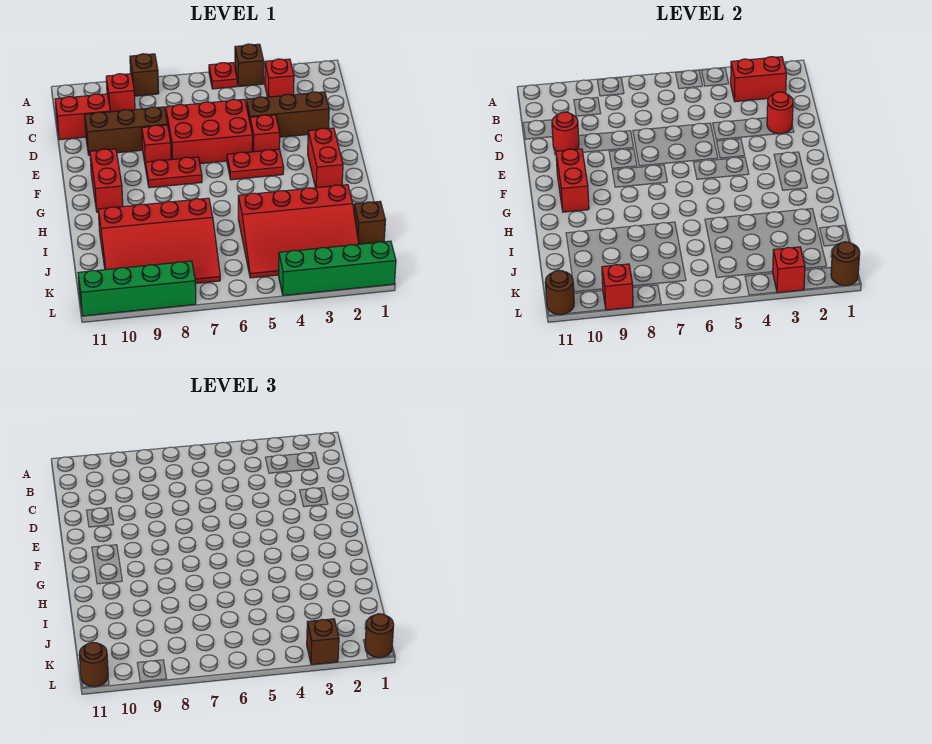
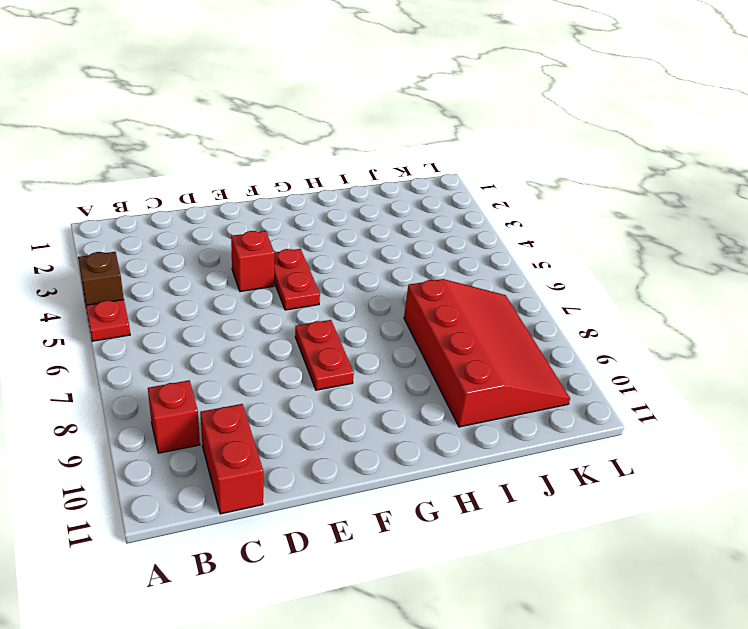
none -> brown 1x1 brick [130,54,159,96]
none -> red 1x1 brick [265,59,294,97]
none -> brown 1x3 brick [246,92,329,137]
none -> red 2x3 brick [166,99,253,164]

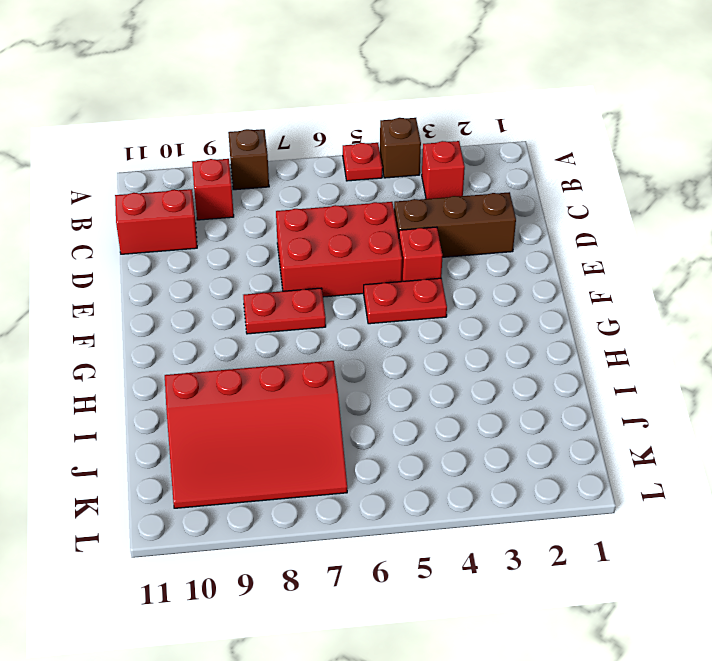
none -> brown 1x3 brick [85,107,168,155]
none -> red 1x1 brick [142,125,171,168]
none -> red 1x2 brick [308,128,343,188]
none -> red 1x2 brick [90,149,123,212]

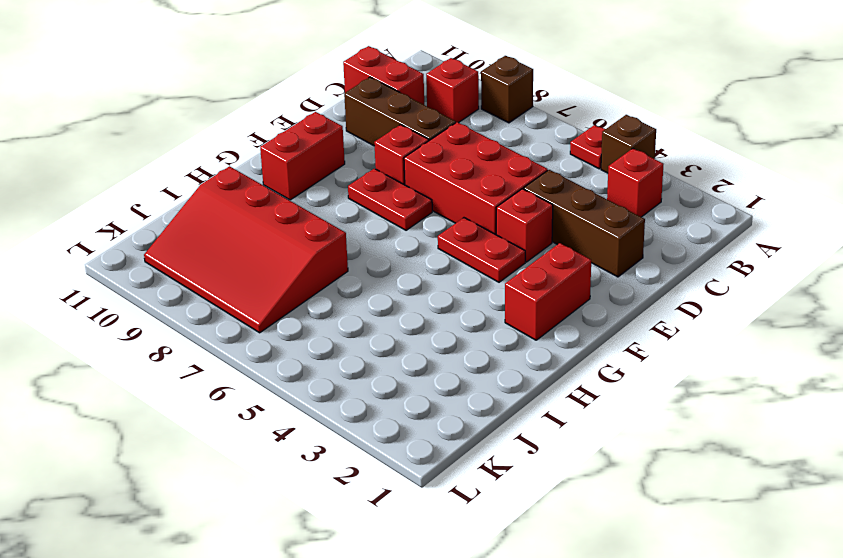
none -> red 3x4 slope [238,185,359,278]
none -> brown 1x1 brick [354,201,385,244]
none -> green 1x4 brick [279,241,396,296]
none -> green 1x4 brick [78,261,196,316]

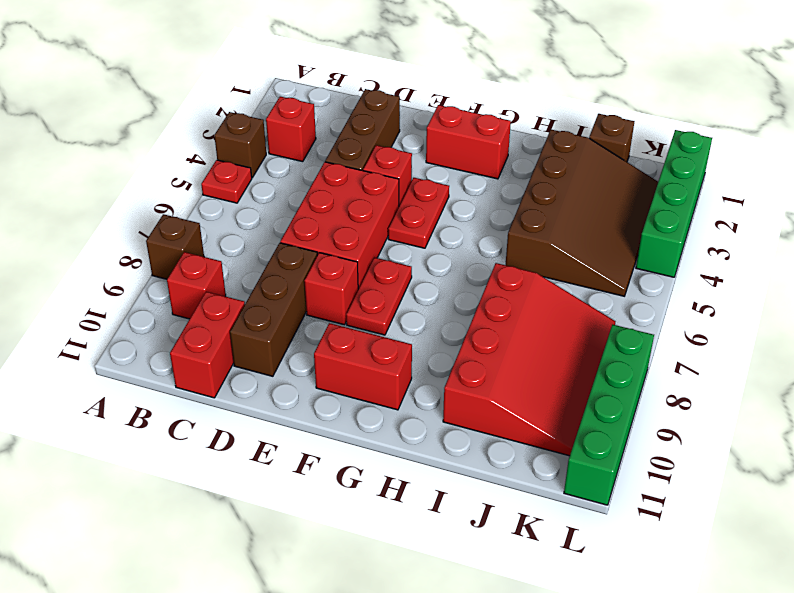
brown 3x4 slope [506,130,658,296] -> red 3x4 slope [238,185,359,278]
none -> red 1x2 brick [731,57,786,102]
none -> red 1x1 round brick [767,92,793,134]
none -> red 1x1 round brick [552,112,579,151]
none -> red 1x2 brick [556,149,589,212]

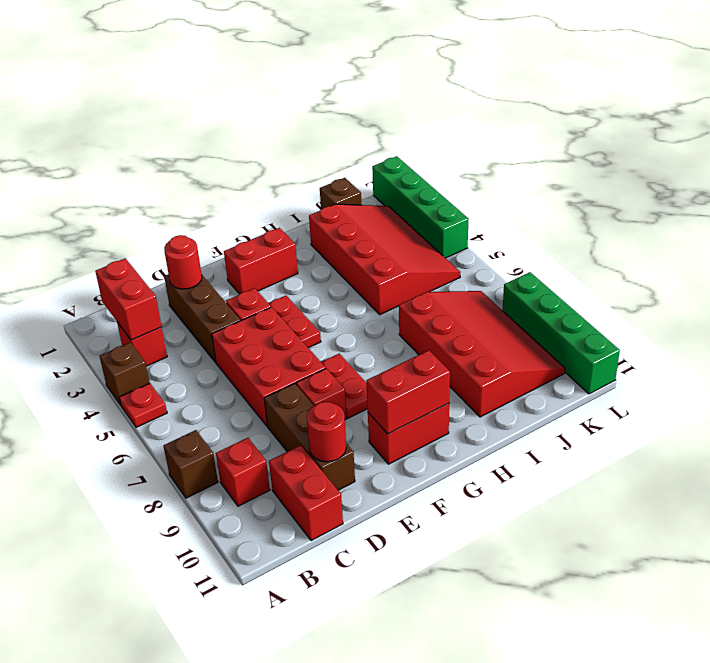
none -> brown 1x1 round brick [831,242,860,286]
none -> red 1x1 brick [773,247,805,293]
none -> red 1x1 brick [602,264,633,310]
none -> brown 1x1 round brick [545,270,574,315]

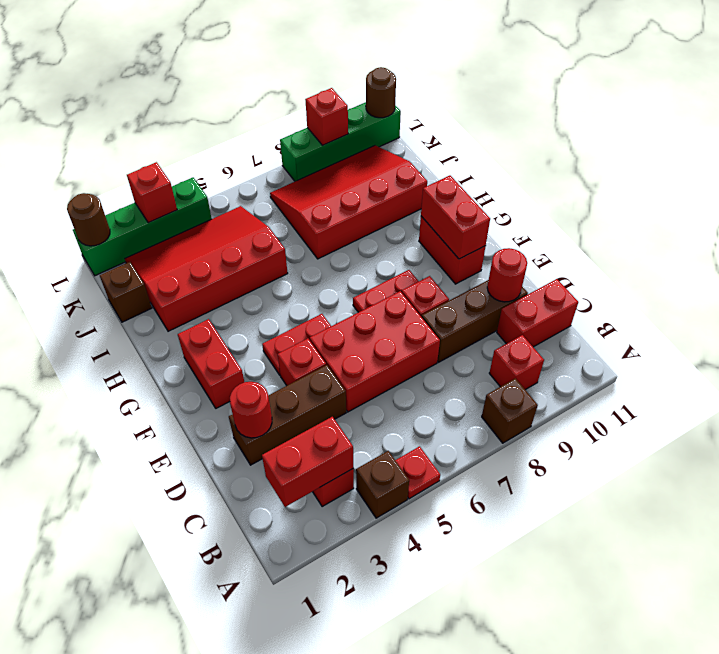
none -> brown 1x1 round brick [365,614,394,658]
none -> brown 1x1 brick [307,619,339,665]
none -> brown 1x1 round brick [79,642,108,687]

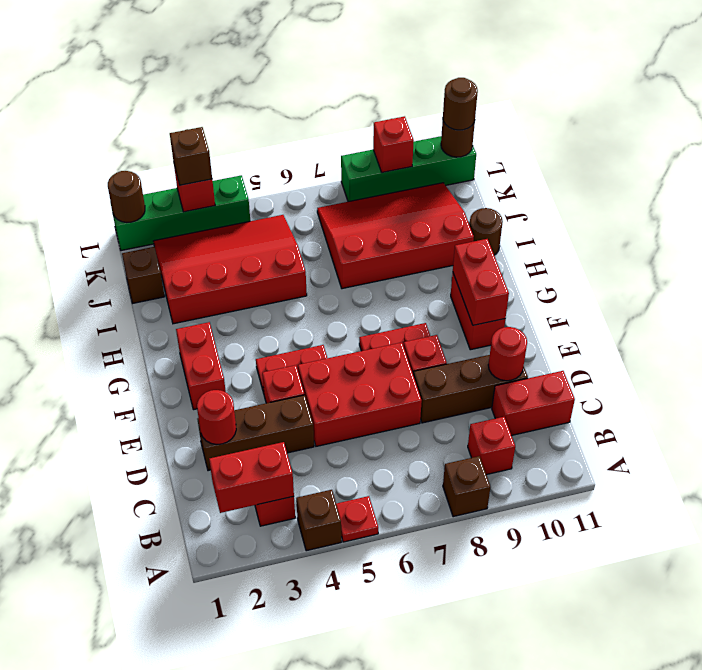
brown 1x1 round brick [469,208,503,255] -> brown 1x1 round brick moved to [365,614,394,658]

